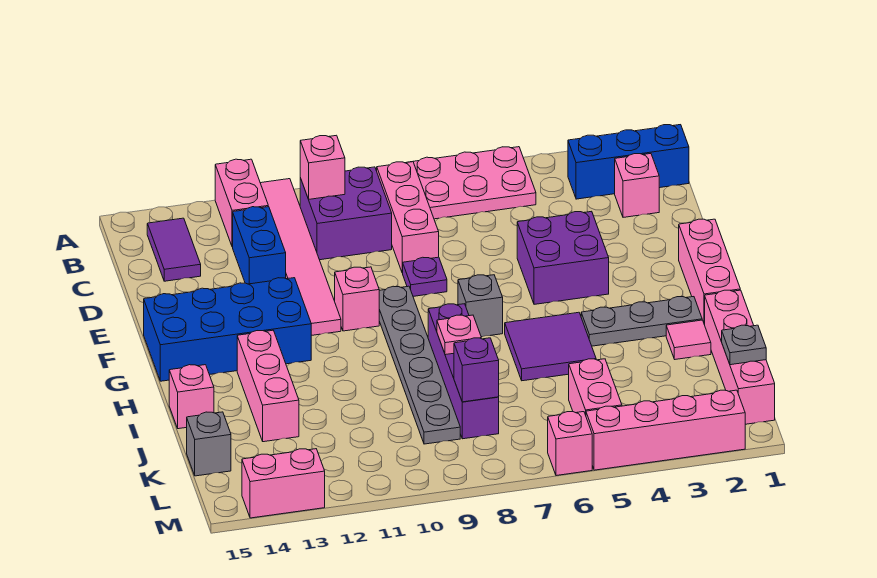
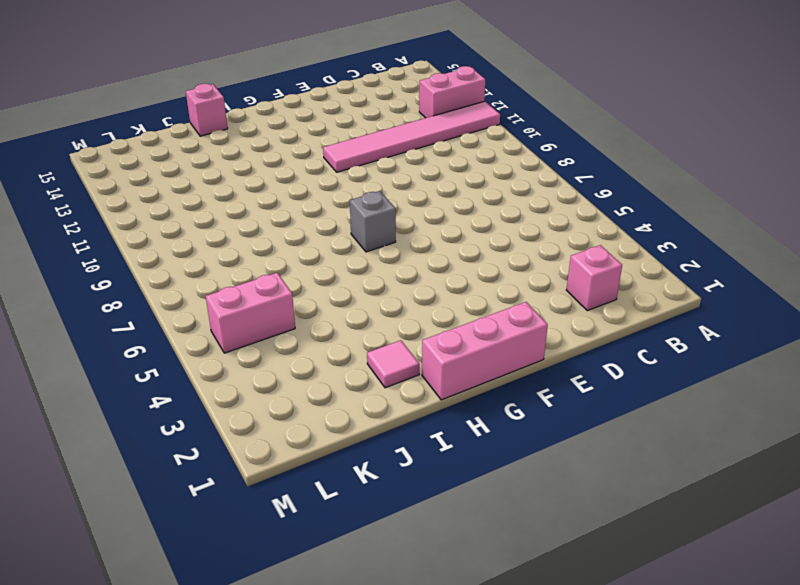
none -> pink 2x3 plate [413,147,536,219]
none -> blue 1x3 brick [568,125,689,199]
none -> pink 1x3 brick [377,162,439,273]
none -> purple 2x2 brick [300,167,392,260]

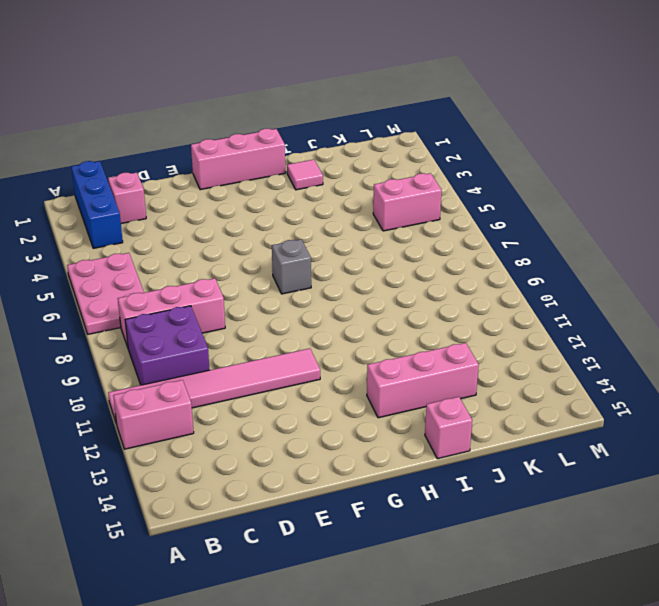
none -> purple 1x2 tile [147,218,201,281]
none -> blue 1x2 brick [233,207,286,284]
none -> purple 2x2 brick [517,211,609,304]
none -> purple 1x1 plate [403,257,447,296]

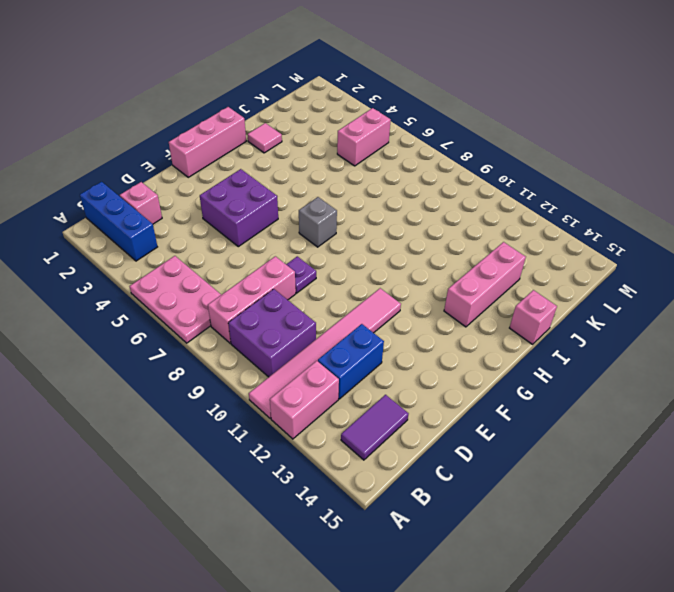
none -> grey 1x6 plate [379,286,460,444]
none -> pink 1x1 brick [335,267,379,331]
none -> blue 2x4 brick [144,278,311,381]
none -> grey 1x3 plate [581,297,702,346]

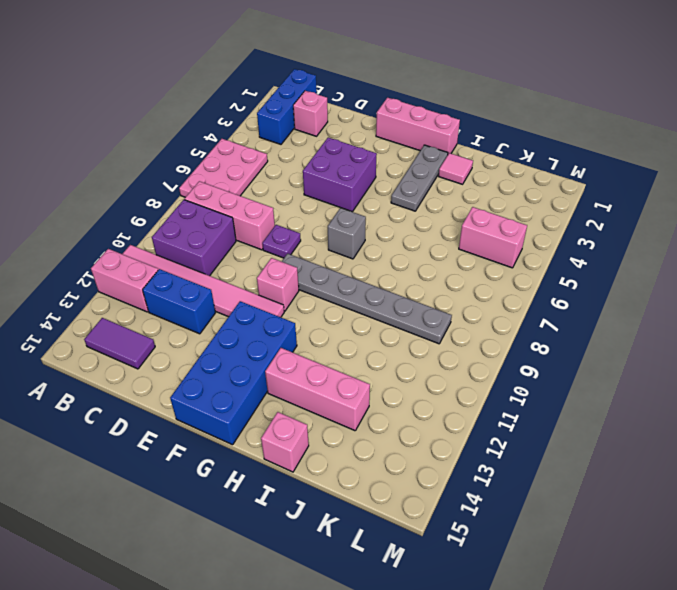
none -> purple 2x2 tile [505,312,596,381]
none -> purple 1x4 brick [428,304,499,439]
none -> pink 1x4 brick [705,290,775,424]
none -> grey 1x1 brick [187,412,231,476]

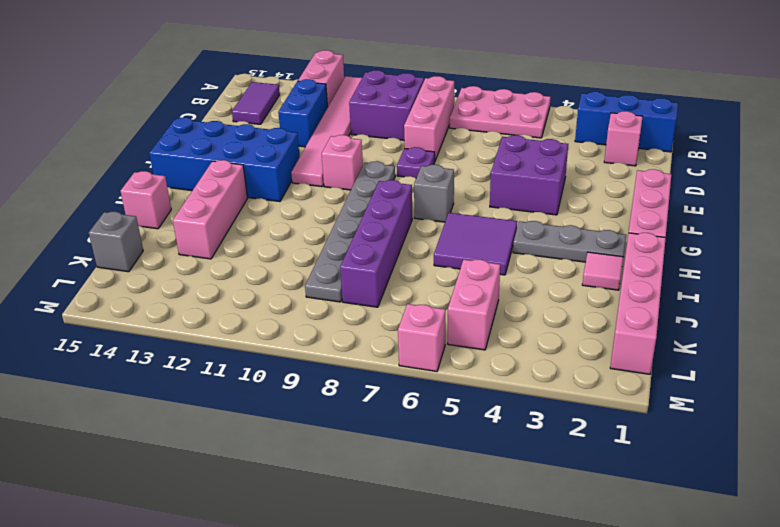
none -> pink 1x4 brick [586,390,745,470]
none -> pink 1x2 brick [242,449,325,518]
none -> pink 1x1 brick [300,135,345,199]
none -> pink 1x1 plate [437,315,481,355]

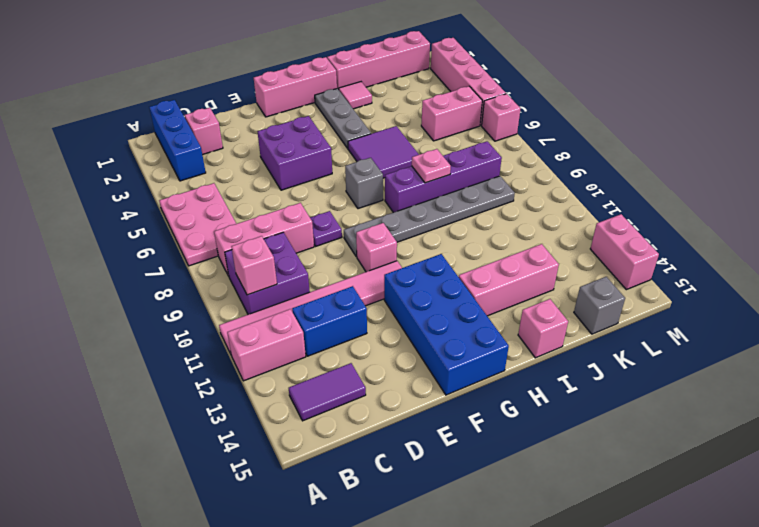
none -> grey 1x1 plate [722,325,766,365]
none -> purple 1x1 brick [454,338,499,402]

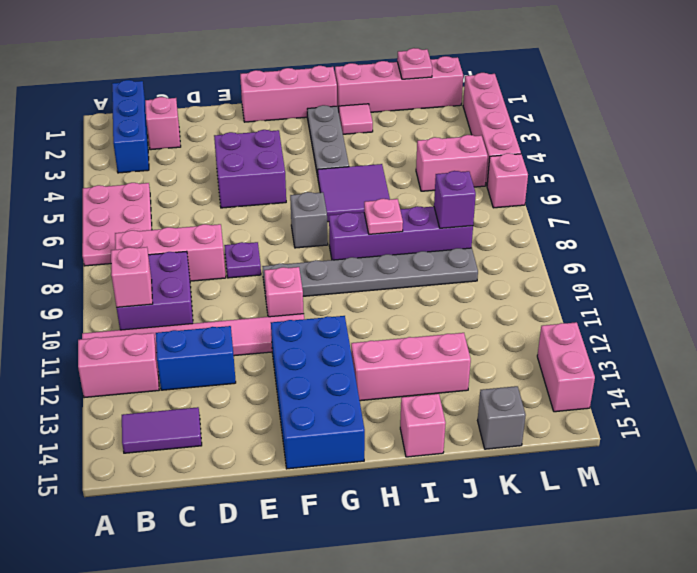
pink 1x1 plate [397,48,432,79] -> grey 1x1 plate [722,325,766,365]

